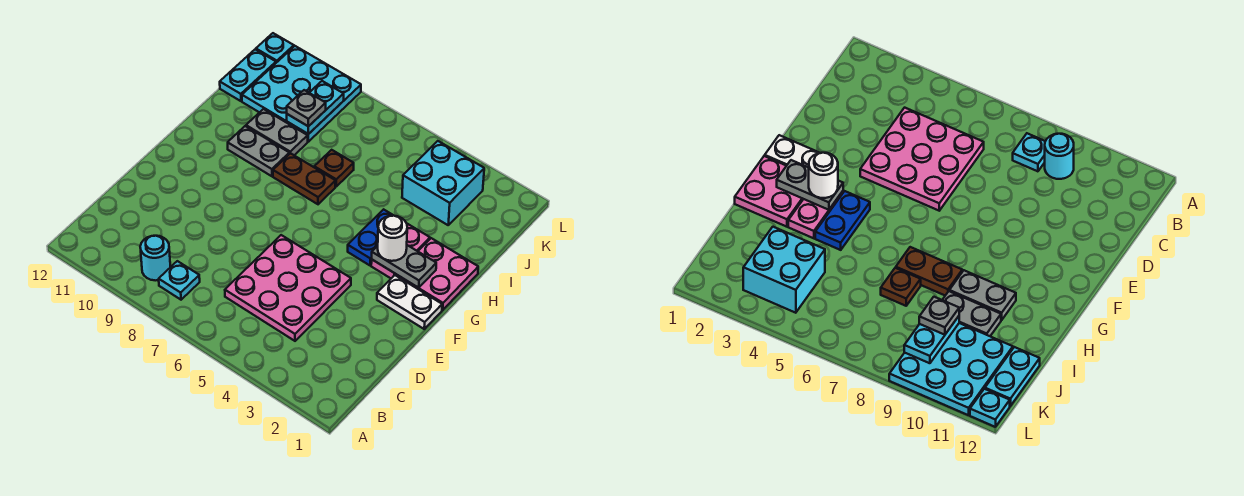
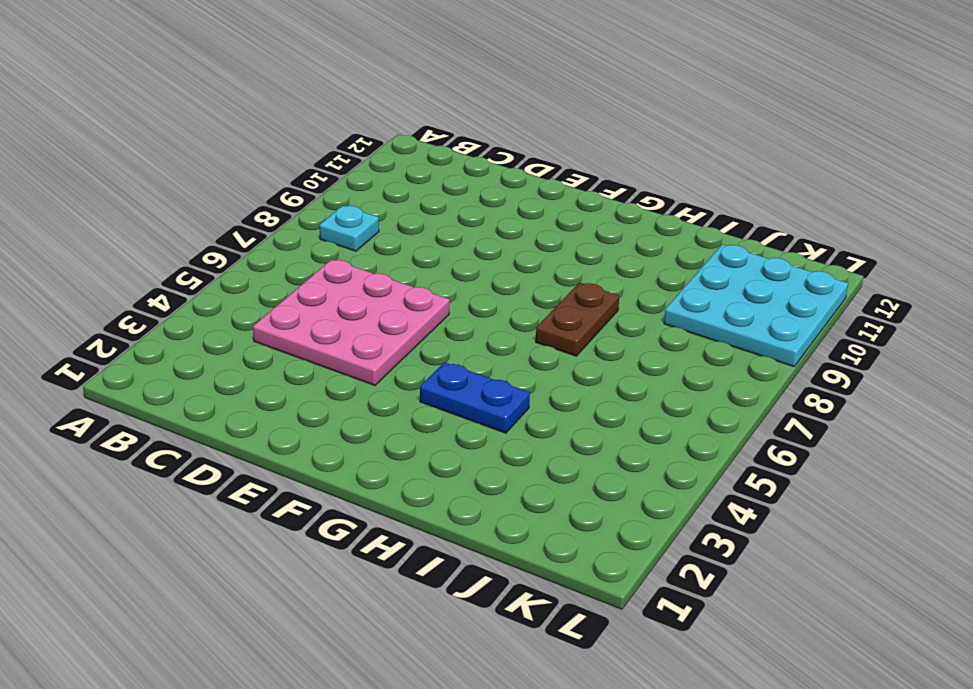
none -> cyan 1x1 round brick [140,236,170,281]
none -> white 1x2 plate [377,275,442,329]
none -> pink 2x2 plate [396,238,478,310]

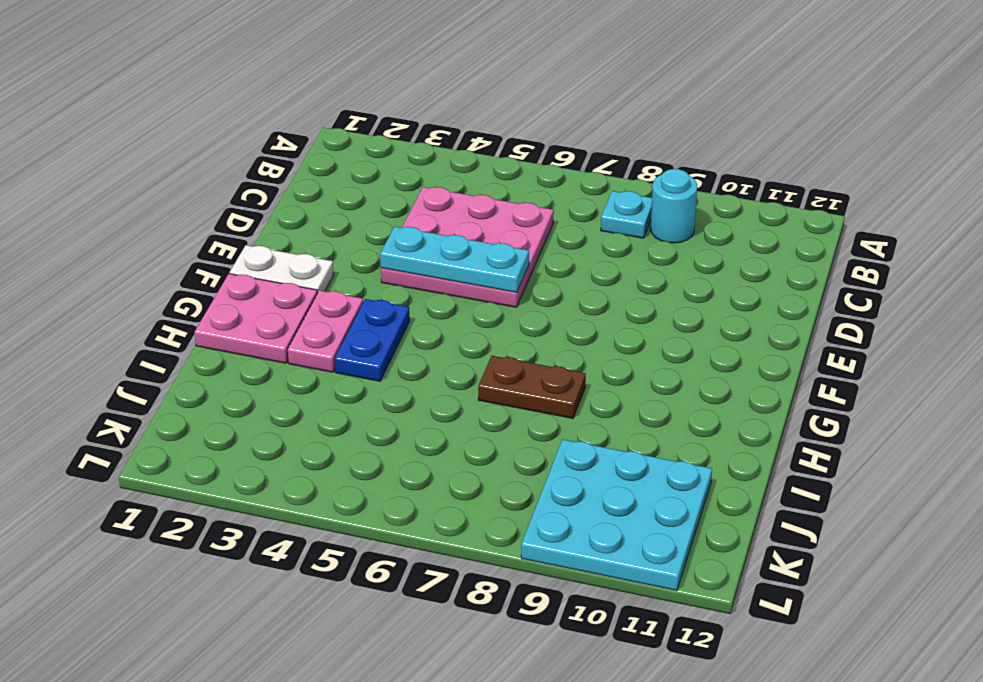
cyan 1x3 plate [380,226,529,292] -> none
none -> grey 1x2 plate [228,126,289,176]
none -> brown 1x1 plate [314,150,354,186]
none -> grey 1x2 plate [246,109,308,155]

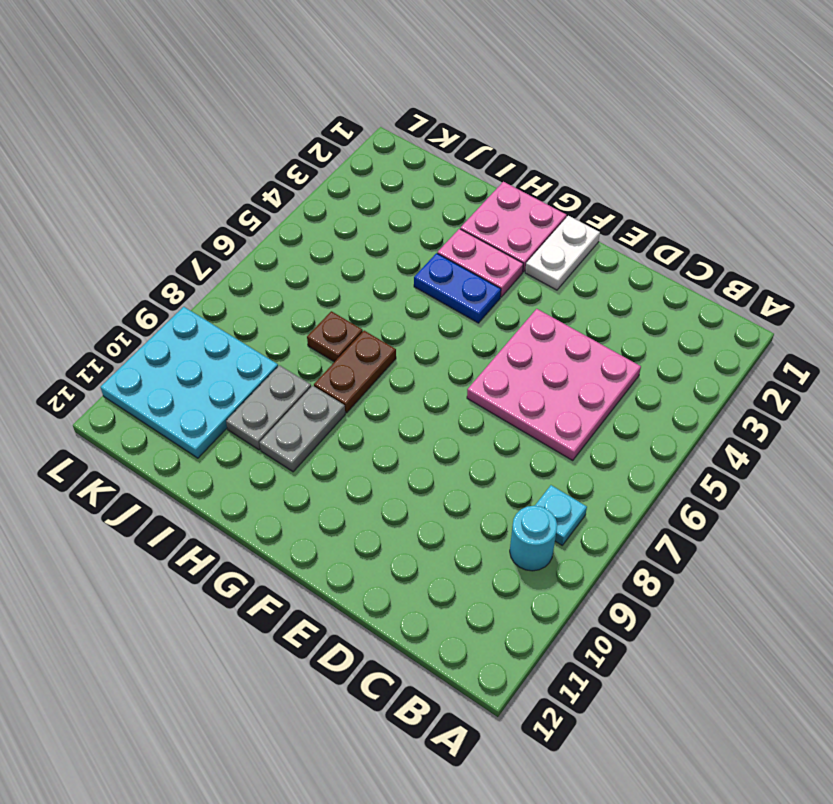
none -> cyan 2x2 brick [402,141,484,225]
none -> cyan 1x2 plate [220,49,276,101]
none -> cyan 1x1 plate [256,33,294,63]

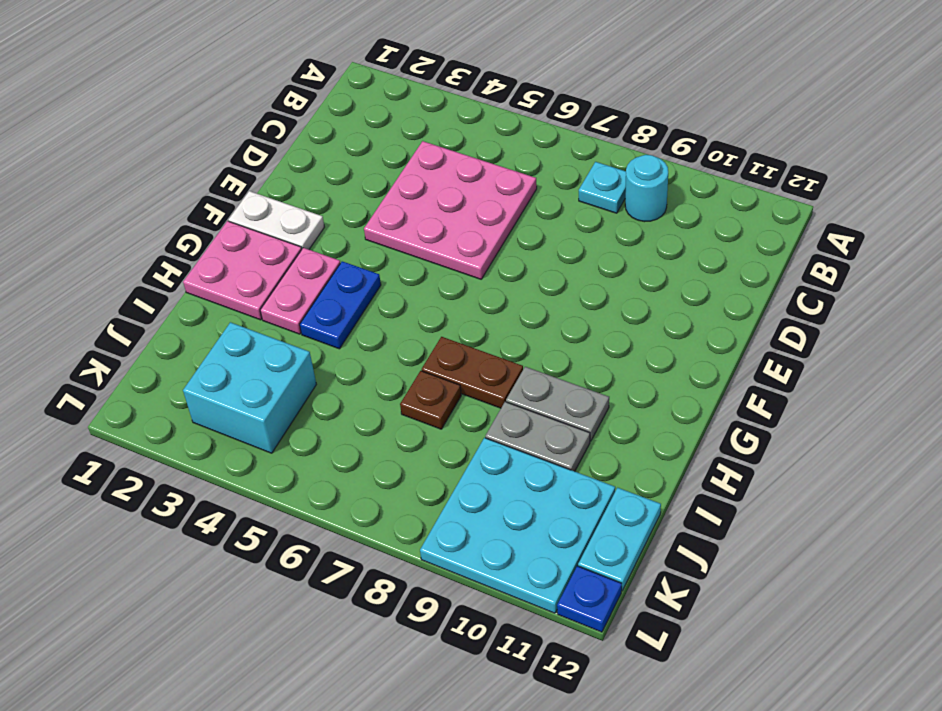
blue 1x1 plate [557,566,622,632] -> cyan 1x1 plate [256,33,294,63]
none -> grey 1x2 plate [372,245,436,288]
none -> cyan 1x2 plate [287,81,344,134]
none -> white 1x1 round brick [378,216,407,261]

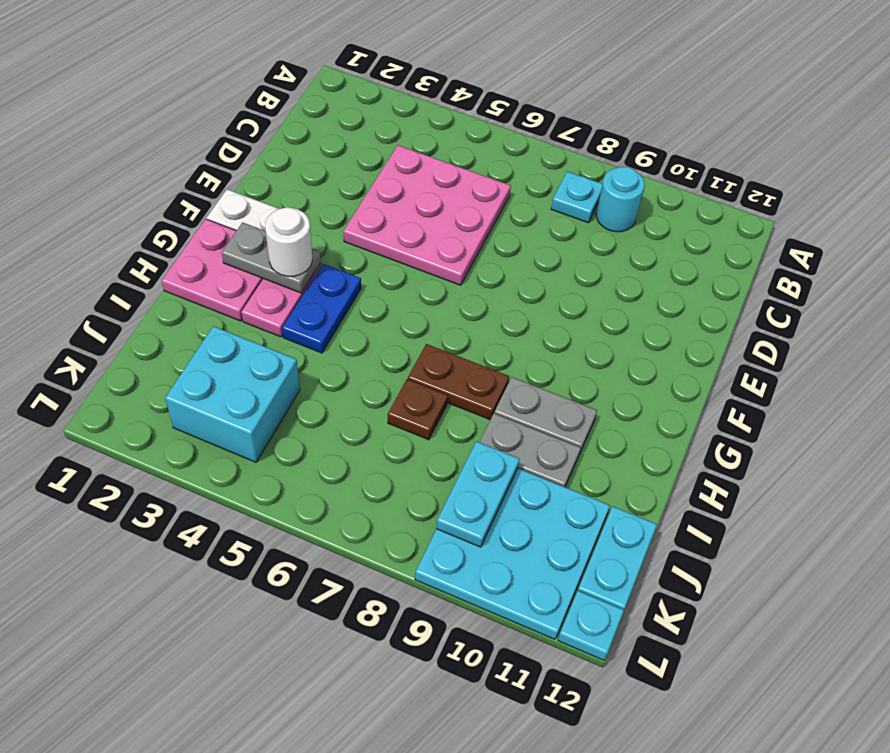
none -> grey 1x1 plate [287,90,326,126]

